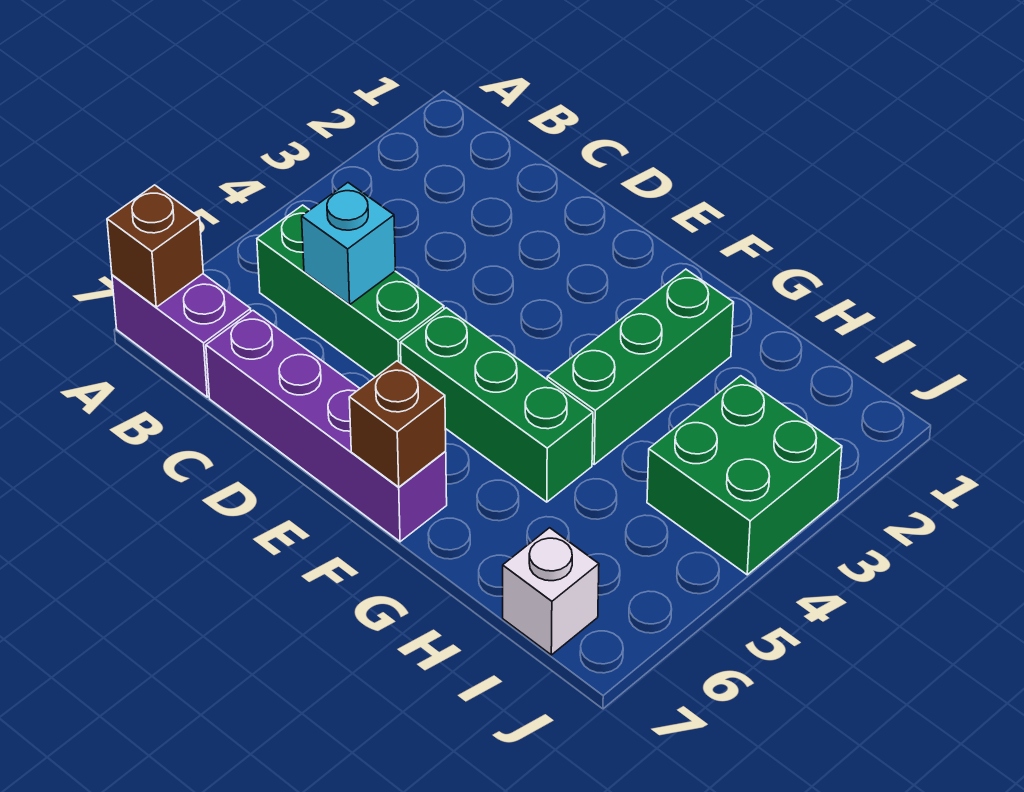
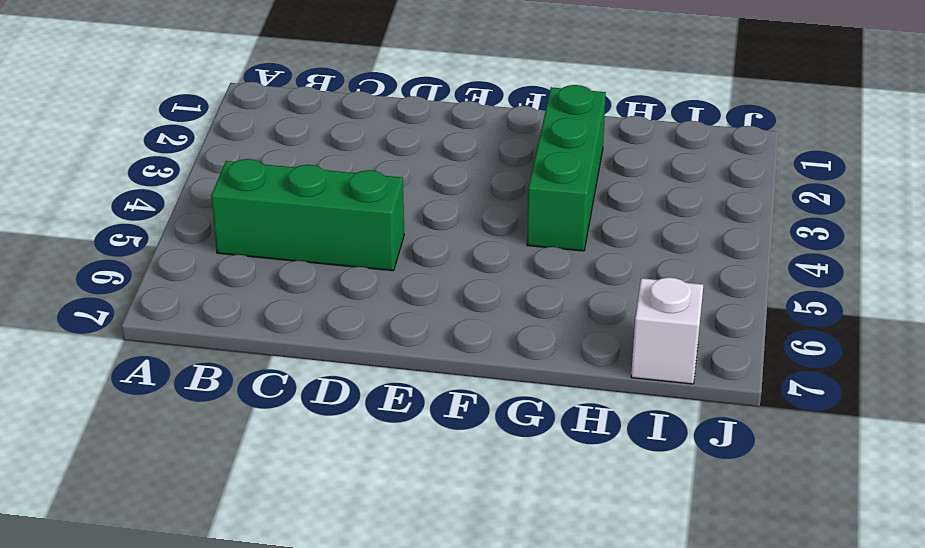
none -> purple 1x2 brick [112,274,251,397]
none -> purple 1x4 brick [206,311,447,542]

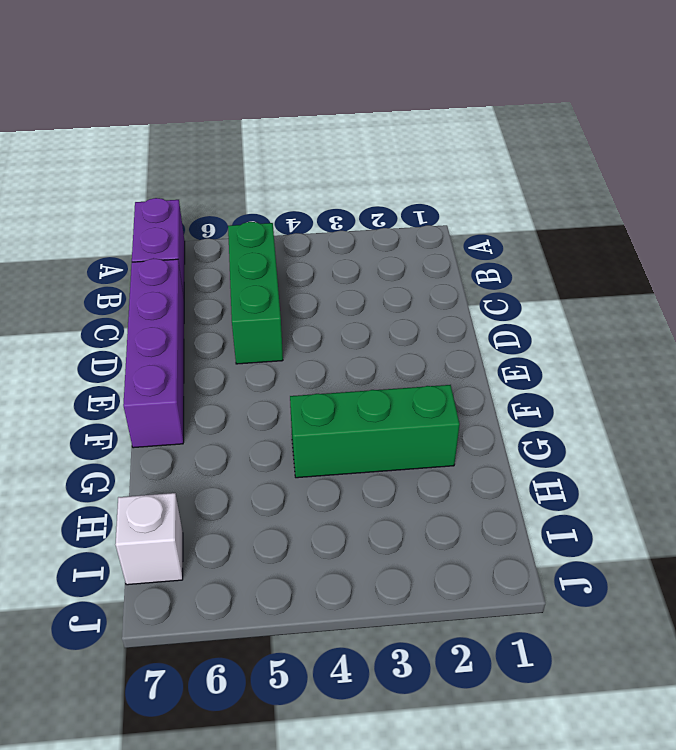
none -> green 1x3 brick [400,308,593,502]
none -> green 2x2 brick [647,376,842,575]

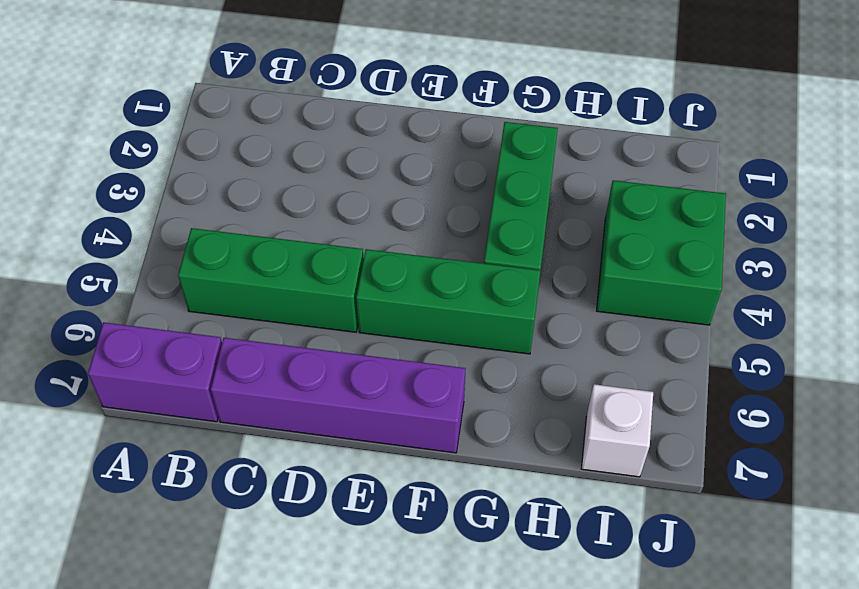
none -> brown 1x1 brick [107,185,203,307]
none -> cyan 1x1 brick [302,183,396,305]

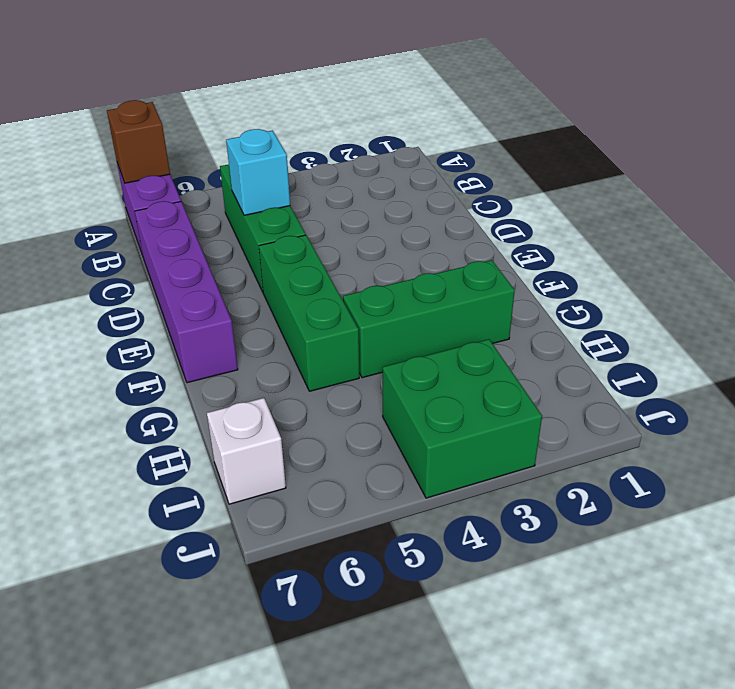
none -> brown 1x1 brick [349,361,446,487]

